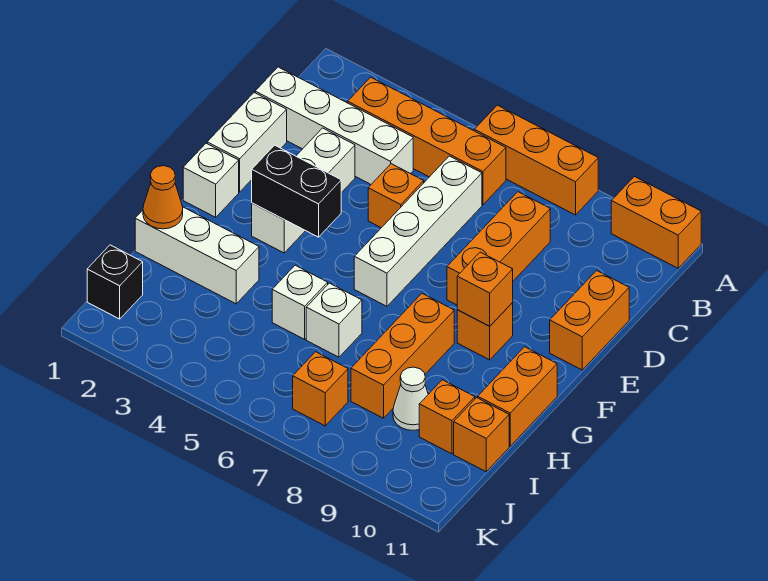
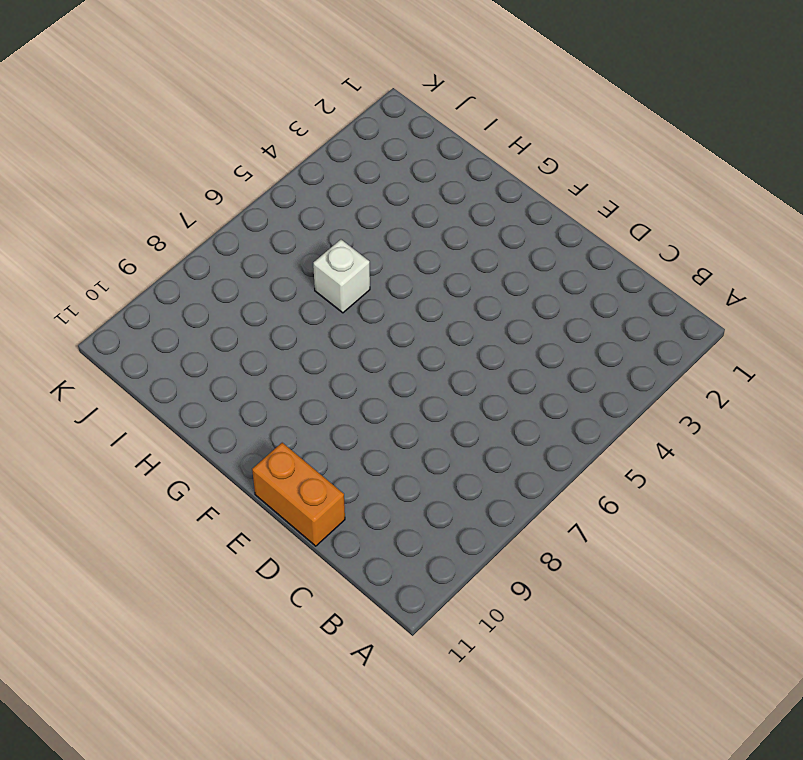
none -> orange 1x3 brick [474,105,598,215]
none -> orange 1x2 brick [611,177,701,268]
none -> orange 1x4 brick [348,77,506,205]

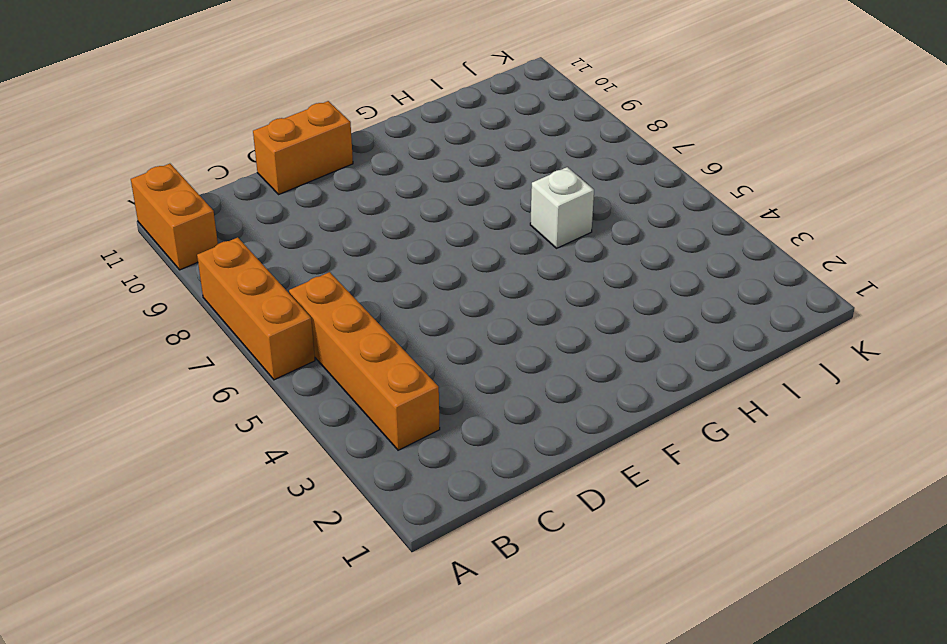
none -> white 1x4 brick [255,67,413,184]
none -> white 1x4 brick [354,156,482,306]
none -> orange 1x3 brick [447,192,550,305]

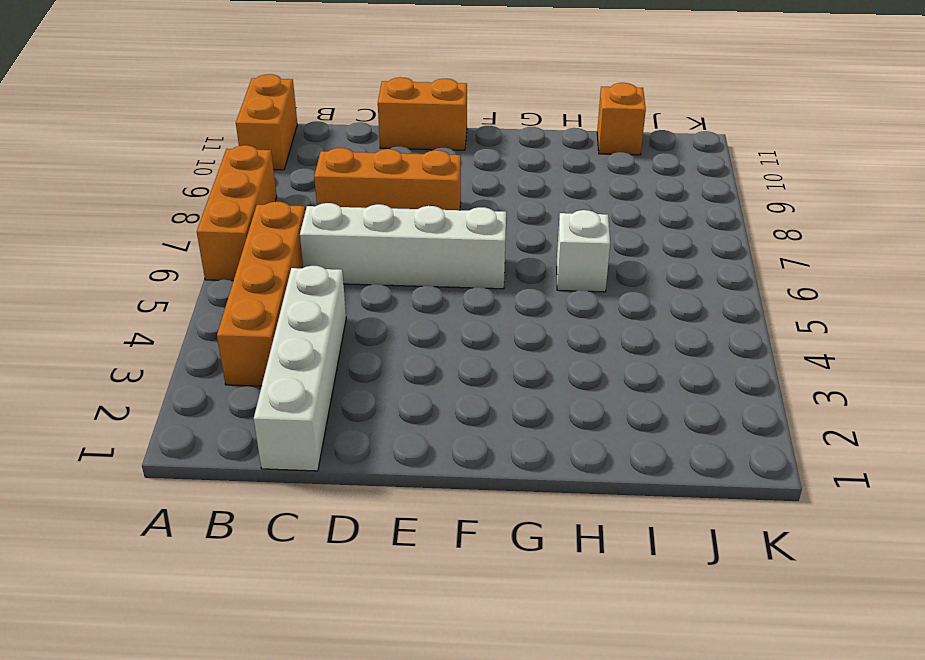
none -> white 1x2 brick [207,93,287,192]
none -> white 1x3 brick [252,128,355,253]
none -> orange 1x1 brick [368,164,424,228]

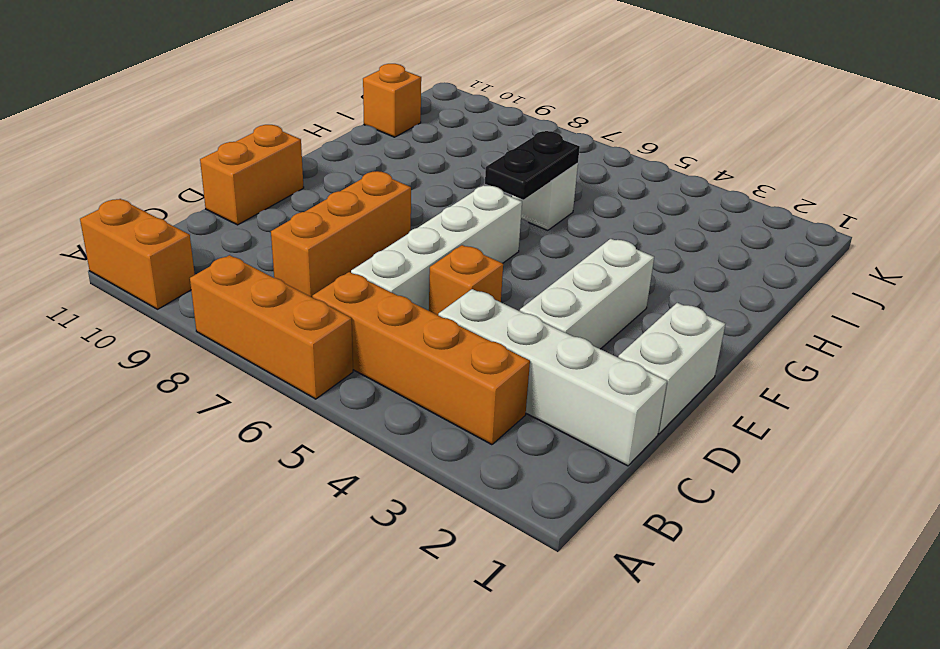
black 1x2 plate [485,131,580,200] -> none
none -> white 1x1 brick [183,143,239,217]
none -> orange 1x1 brick [457,303,513,360]
none -> orange 1x3 brick [351,294,454,418]

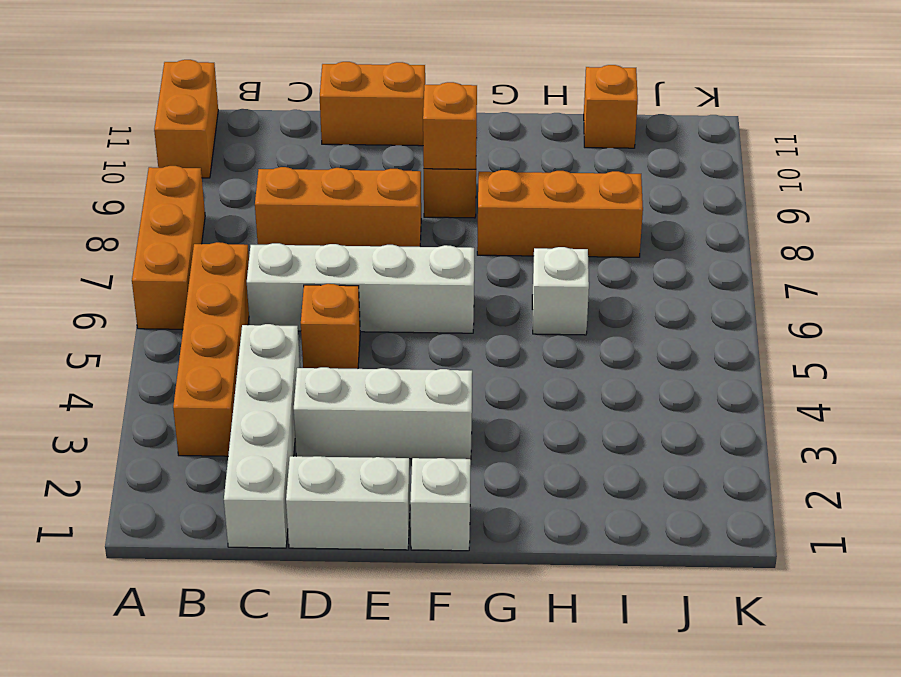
none -> orange 1x2 brick [478,347,557,446]
none -> white 1x3 brick [135,207,259,304]
none -> white 1x1 brick [272,265,328,339]

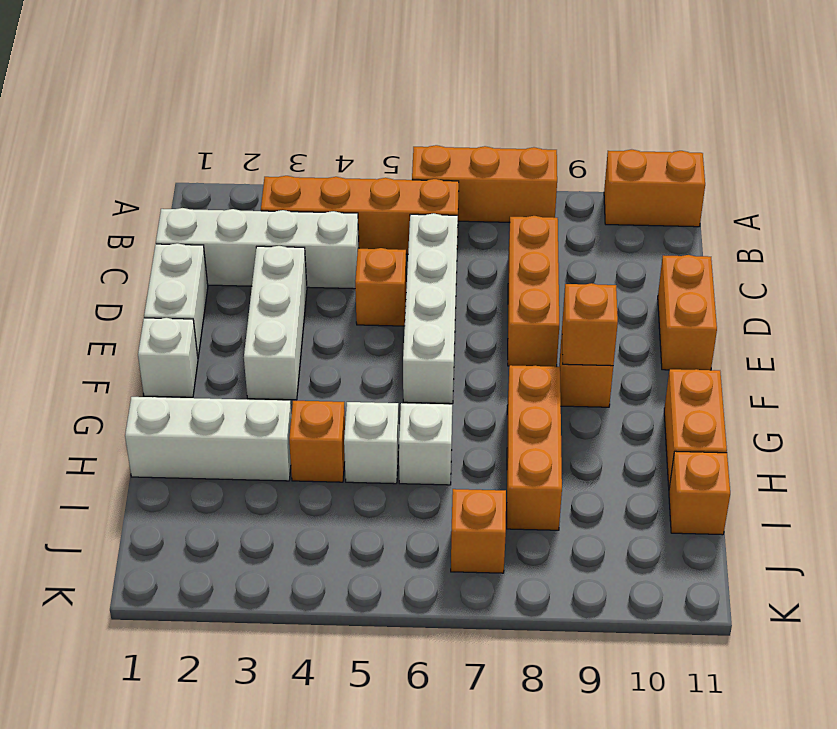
orange 1x1 brick [289,401,345,482] -> orange 1x1 brick moved to [419,380,475,454]
none -> white 1x1 cone [393,367,428,430]
none -> black 1x1 brick [87,245,143,319]
none -> black 1x2 brick [252,145,341,237]

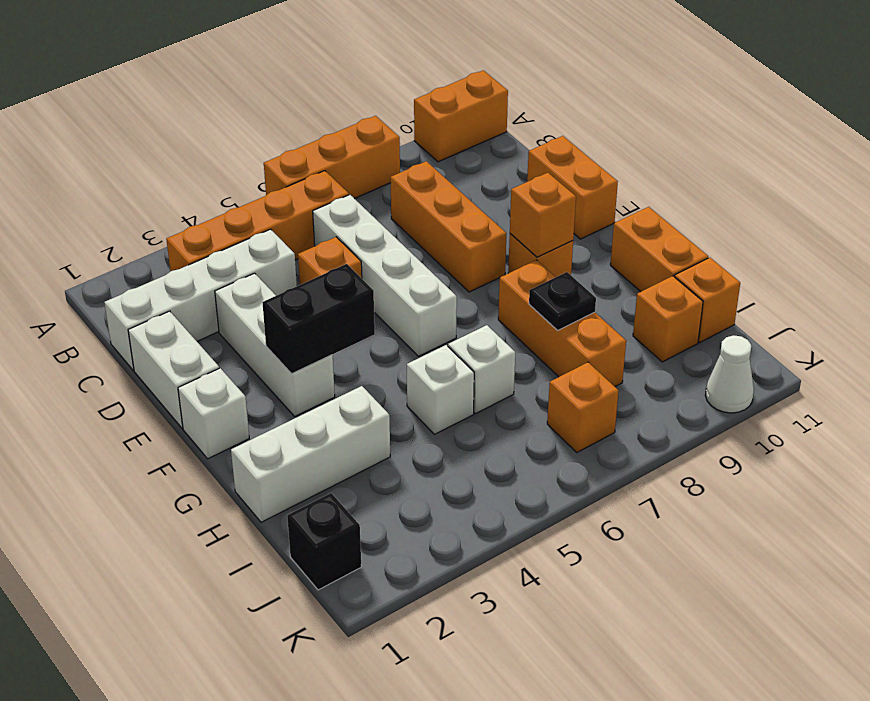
black 1x1 plate [529,272,596,330] -> none
white 1x1 cone [705,335,754,413] -> white 1x1 cone moved to [393,367,428,430]
none -> orange 1x1 cone [143,166,183,229]

